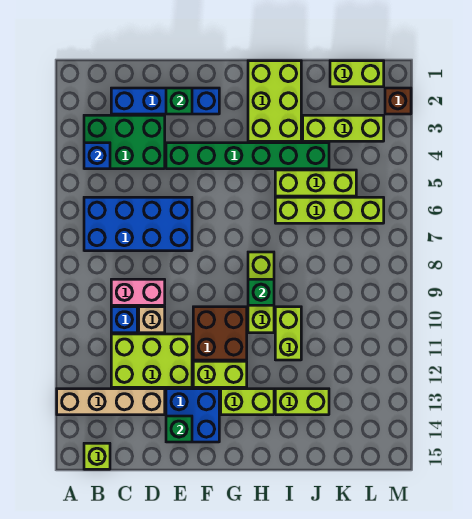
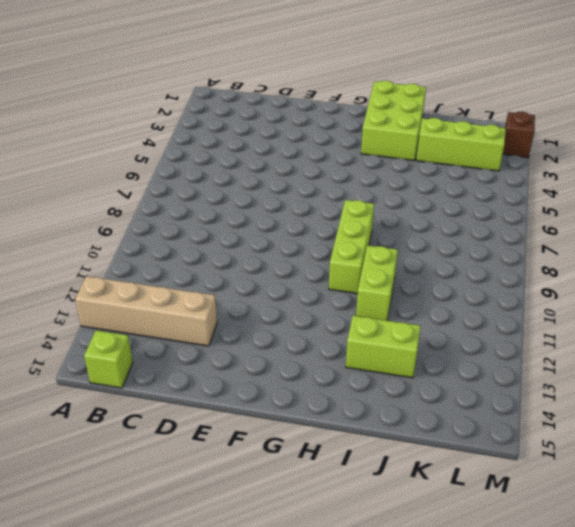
none -> green 2x3 brick [84,115,165,169]
none -> blue 2x4 brick [84,197,192,251]
none -> blue 1x4 brick [111,88,219,114]

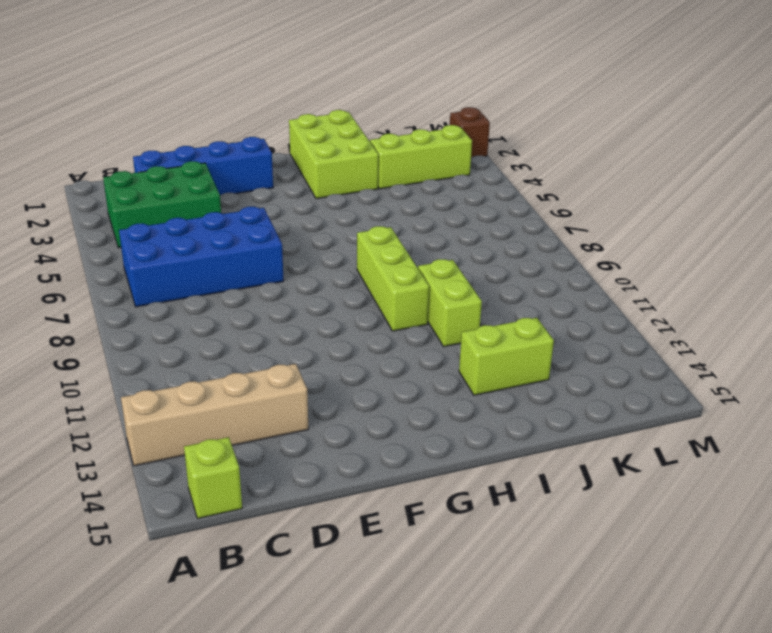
none -> pink 1x2 brick [111,279,165,305]
none -> blue 1x1 brick [111,307,137,333]
none -> lime 2x3 brick [111,334,192,387]

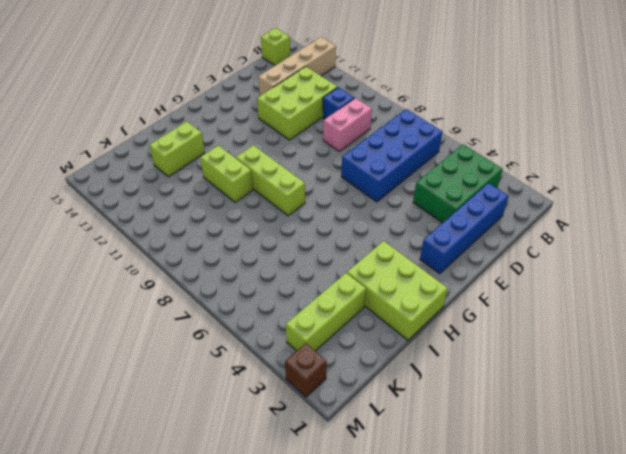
none -> tan 1x1 brick [139,307,165,333]
none -> green 1x6 brick [166,143,329,169]
none -> blue 2x2 brick [166,389,219,442]

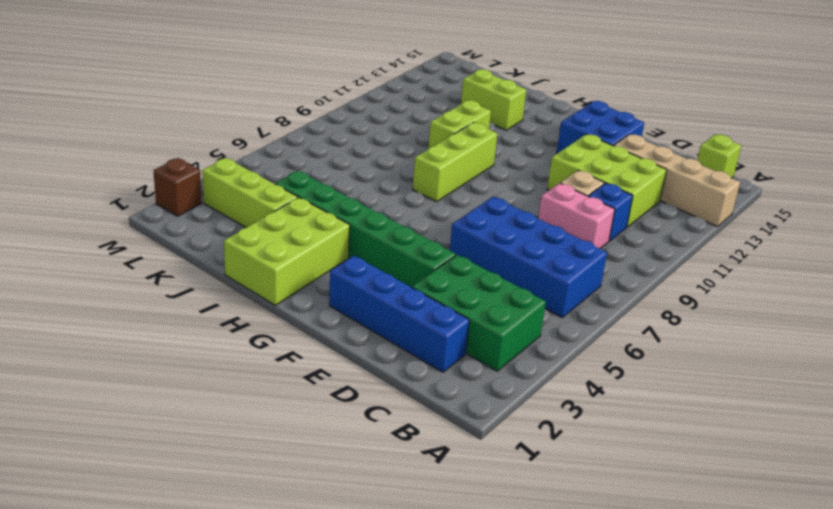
none -> brown 2x2 brick [193,307,247,360]
none -> lime 1x2 brick [193,361,247,387]
none -> lime 1x2 brick [221,389,274,415]

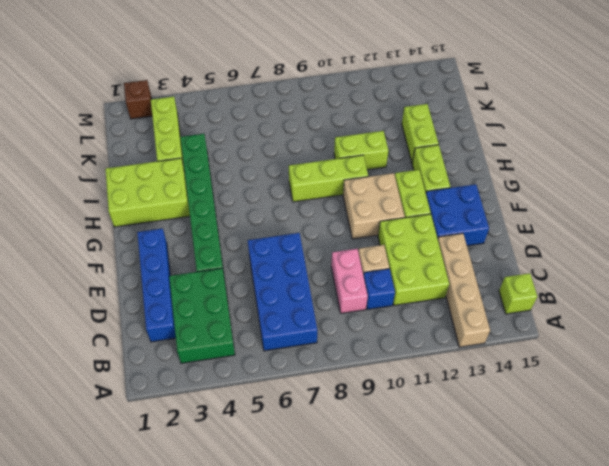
tan 2x2 brick [343,173,405,239] -> brown 2x2 brick [193,307,247,360]
none -> lime 1x3 brick [275,170,356,196]
none -> lime 1x4 brick [275,197,384,223]
none -> lime 1x2 brick [330,61,384,87]

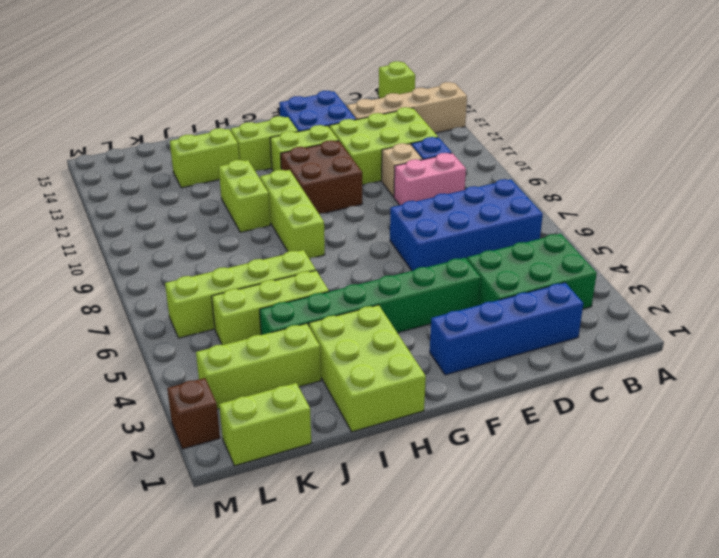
none -> blue 1x1 brick [84,143,110,169]
none -> green 1x1 brick [166,88,192,114]
none -> green 1x1 brick [166,416,192,442]

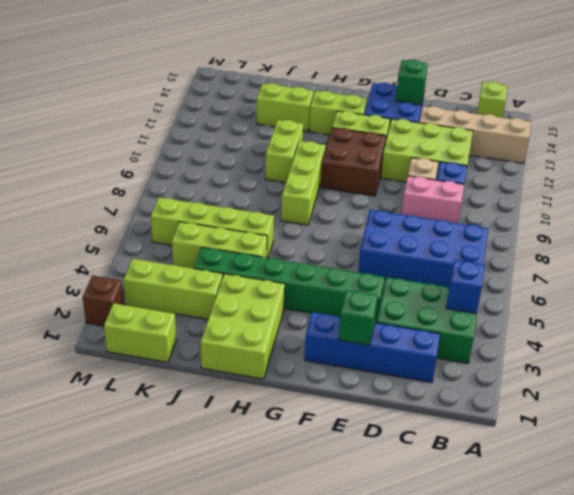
none -> green 1x1 brick [248,279,274,305]

